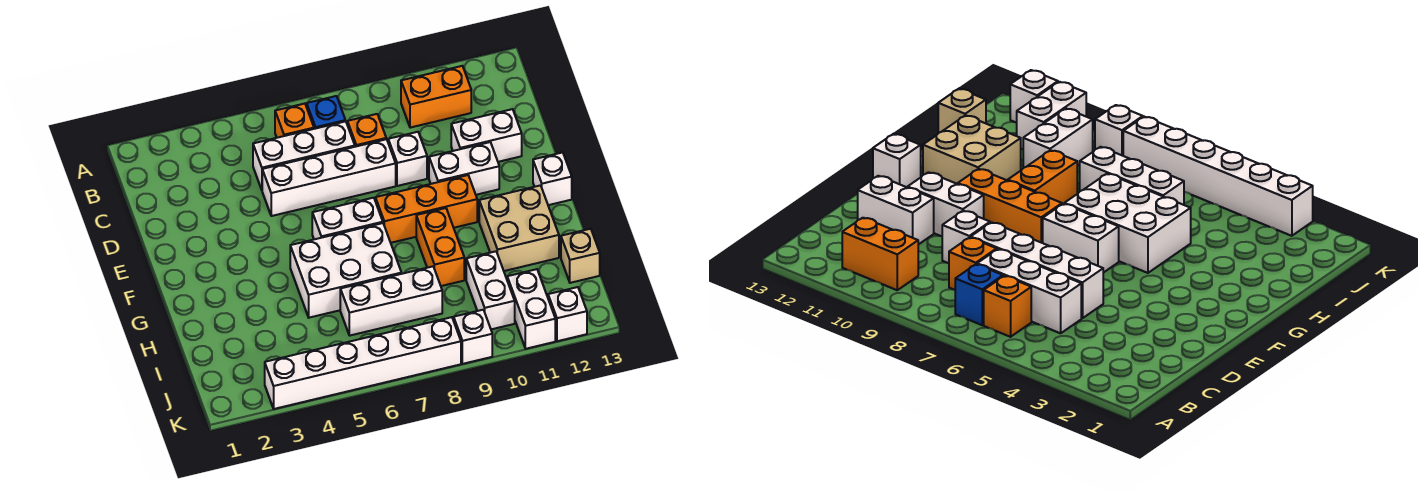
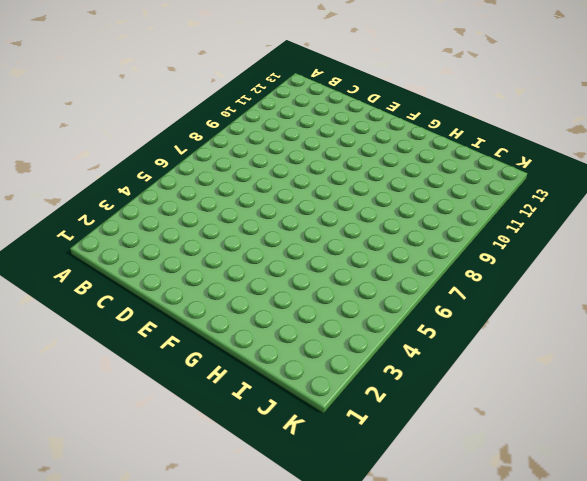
none -> orange 1x1 brick [275,104,314,138]
none -> blue 1x1 brick [307,96,345,129]
none -> orange 1x2 brick [401,66,471,128]

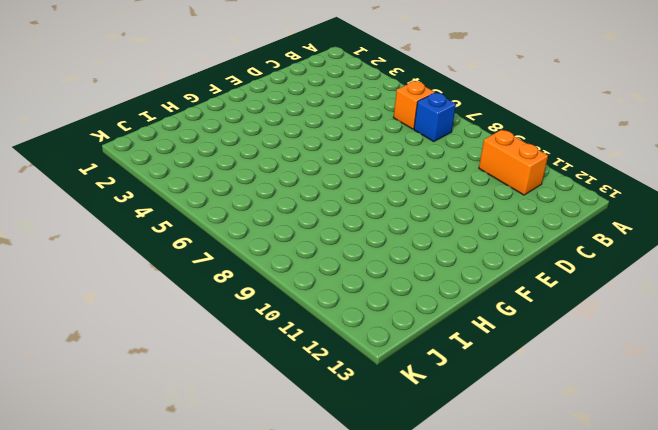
none -> white 1x3 brick [253,121,355,190]
none -> orange 1x1 brick [347,114,386,147]
none -> white 1x4 brick [262,139,396,216]

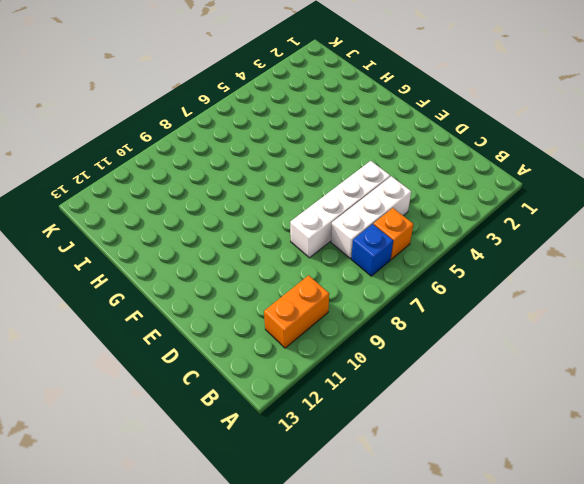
none -> orange 1x1 brick [347,114,386,147]
none -> white 1x1 brick [388,132,427,186]
none -> white 1x2 brick [451,109,522,162]

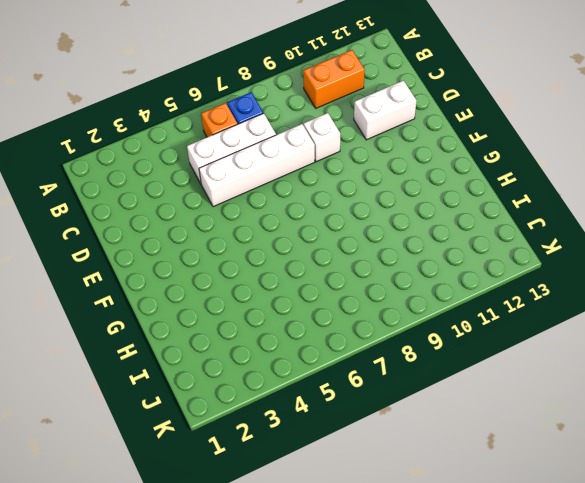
none -> orange 1x1 brick [347,114,386,147]
none -> white 1x2 brick [429,142,499,195]
none -> white 1x2 brick [312,198,383,239]

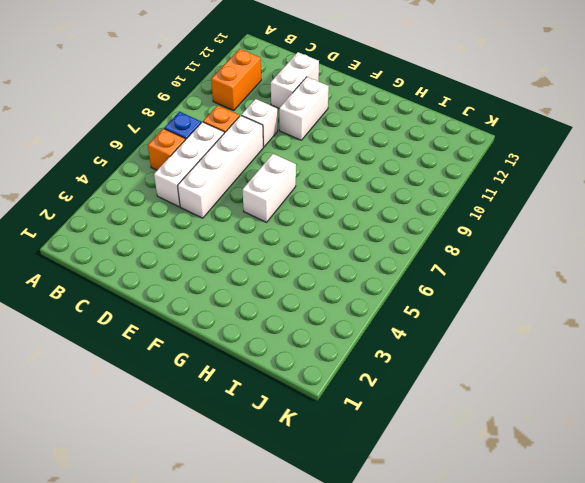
none -> orange 1x3 brick [375,175,477,243]
none -> white 1x1 brick [533,152,572,205]
none -> white 2x3 brick [290,223,401,318]

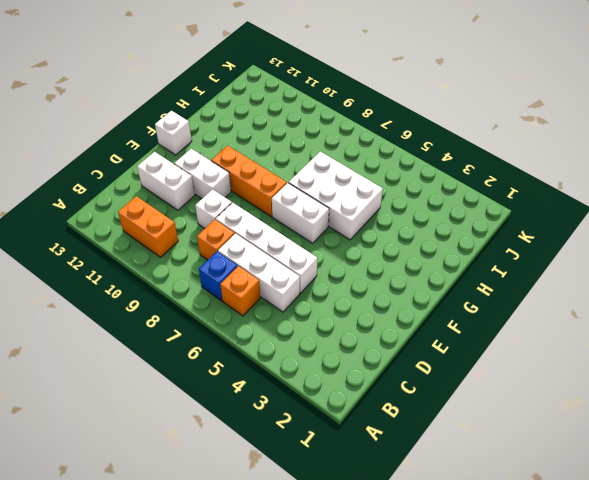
none -> orange 1x2 brick [416,208,464,286]
none -> tan 2x2 brick [479,185,559,271]
none -> white 1x3 brick [340,266,442,336]

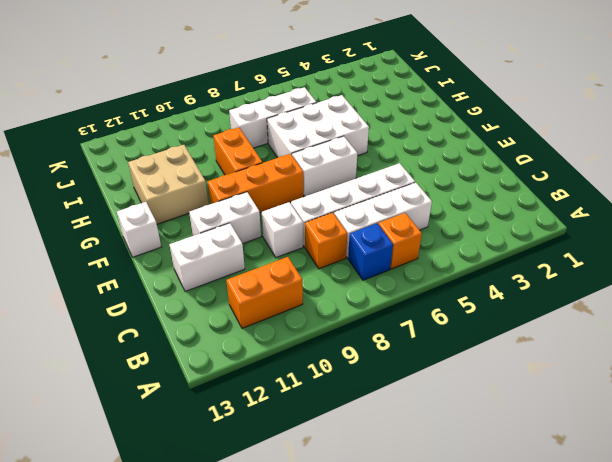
none -> white 1x2 brick [466,251,515,329]
none -> tan 1x1 brick [561,229,600,283]
none -> white 1x2 brick [507,269,555,349]

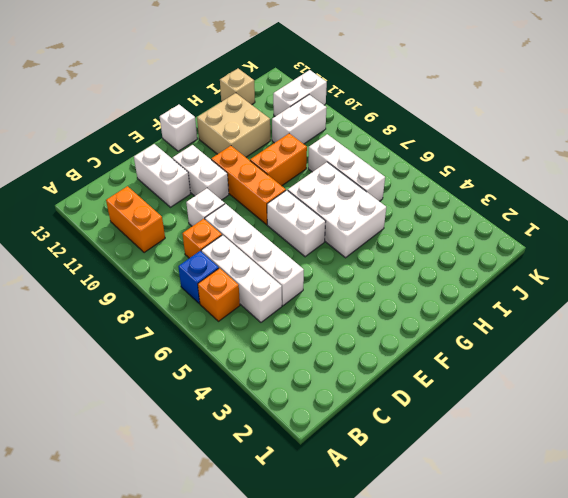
none -> white 1x6 brick [265,317,461,409]
none -> white 1x1 brick [454,310,492,364]
none -> white 1x1 brick [548,287,587,341]

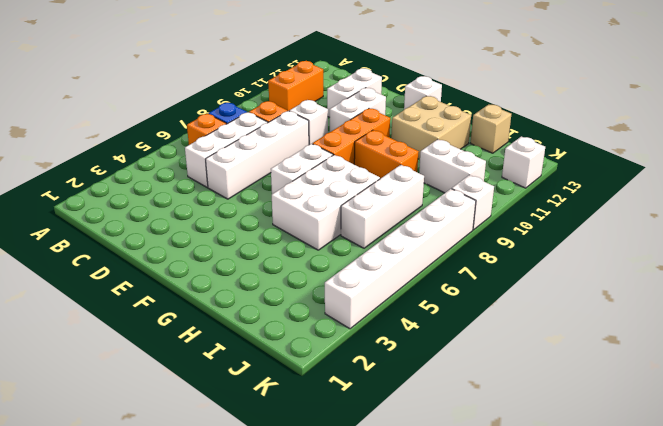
none -> white 1x2 brick [507,269,555,349]

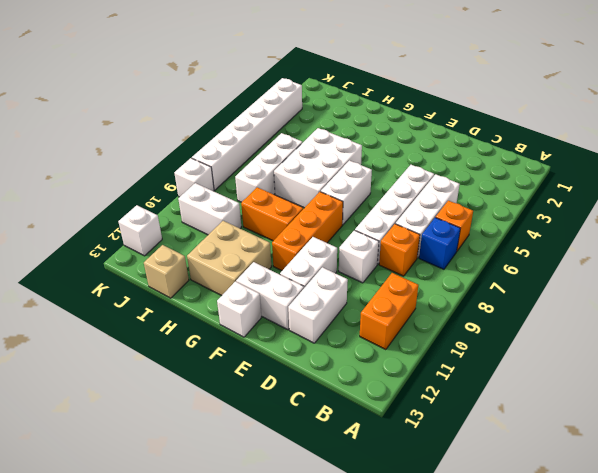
white 1x2 brick [236,262,304,330] -> white 1x2 brick moved to [507,269,555,349]

